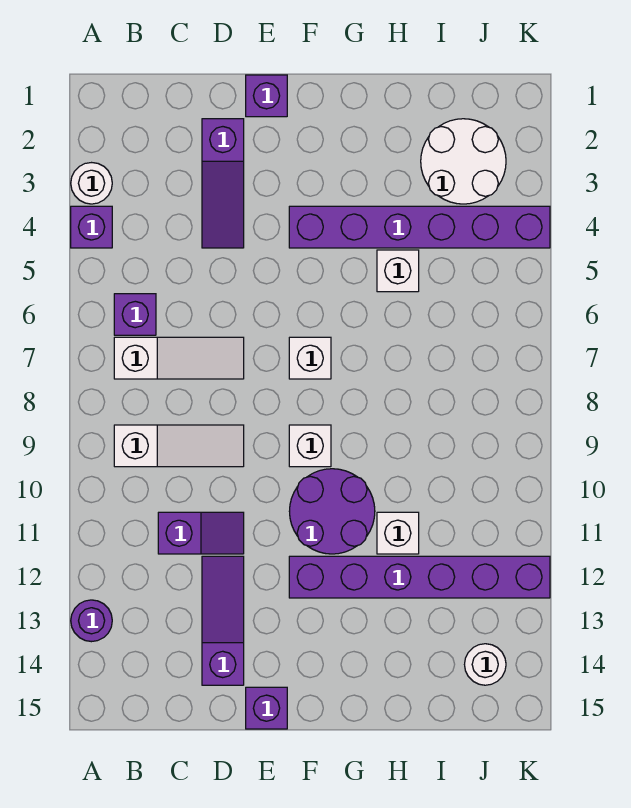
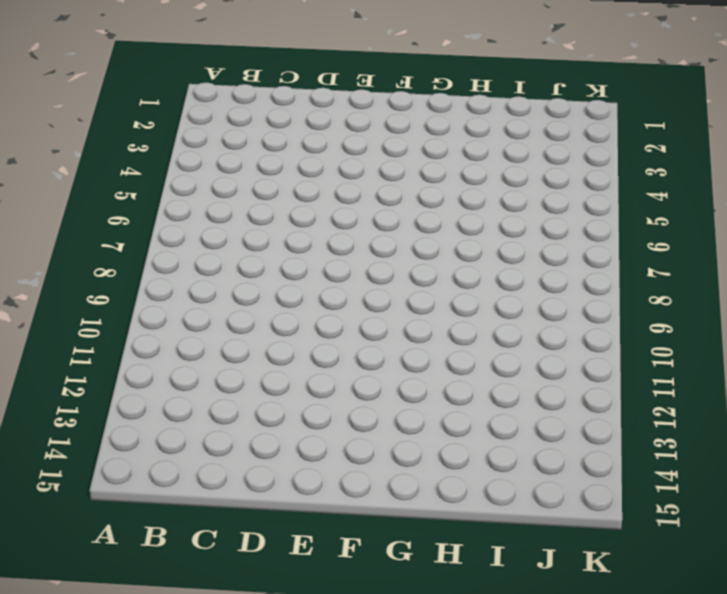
none -> white 1x1 round brick [71,163,112,204]
none -> purple 1x1 brick [71,206,112,248]
none -> purple 1x1 round brick [71,600,112,642]

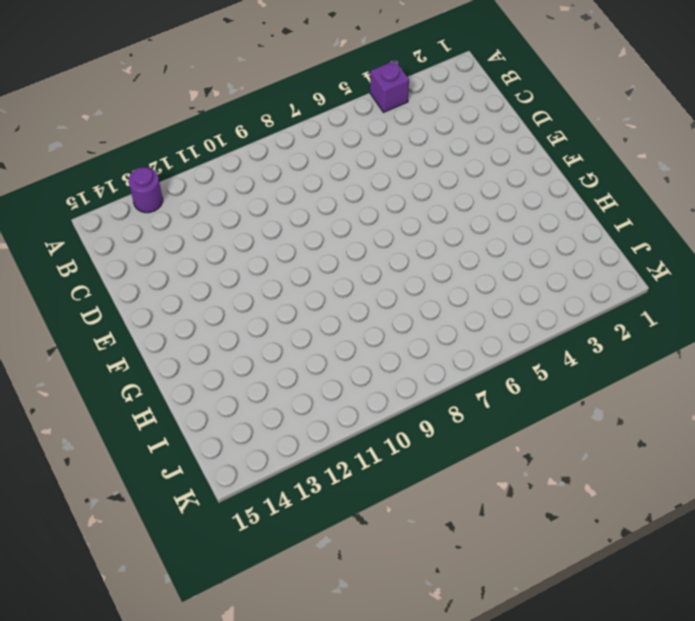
none -> white 1x1 round brick [71,163,112,204]
none -> purple 1x1 brick [114,294,156,335]
none -> white 1x3 slope [114,337,244,379]

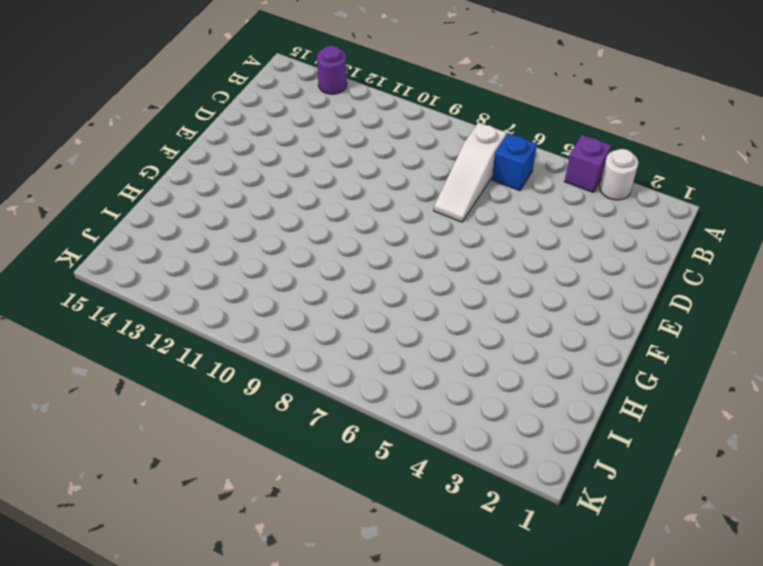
blue 1x1 brick [492,133,537,191] -> purple 1x1 brick [114,294,156,335]
none -> white 1x3 slope [114,425,244,467]
none -> purple 1x2 slope [158,512,244,554]
none -> purple 1x3 slope [202,119,244,248]

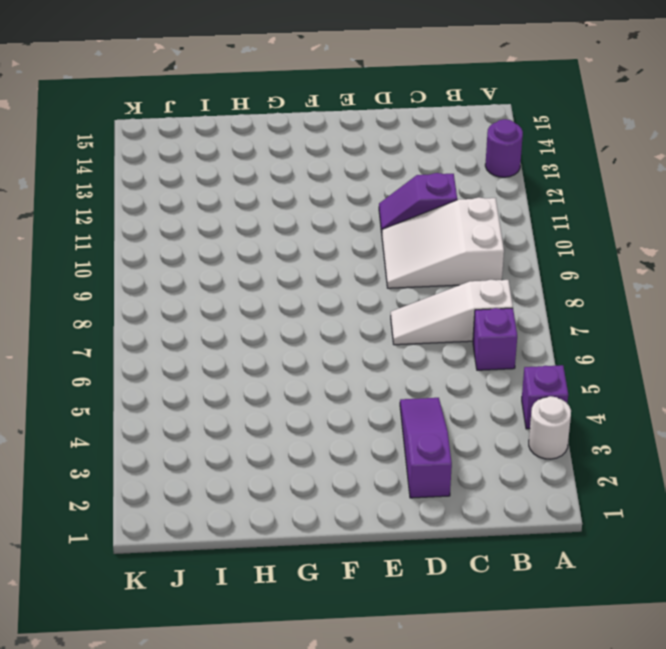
white 2x3 slope [382,197,504,288] -> white 1x3 slope [114,425,244,467]
none -> purple 1x3 slope [202,556,244,685]
none -> purple 1x1 brick [246,75,287,117]
none -> purple 1x1 brick [246,687,287,729]

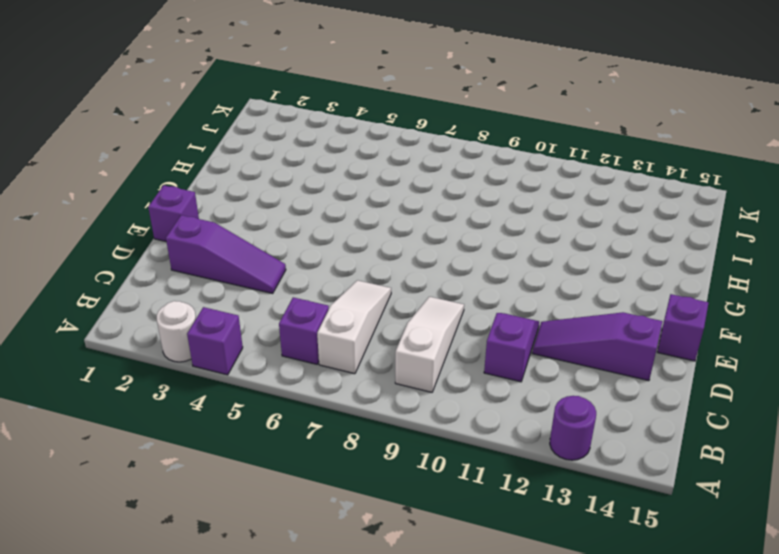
none -> purple 1x6 brick [289,206,550,248]
none -> white 1x1 brick [289,337,331,379]
none -> white 1x1 brick [289,425,331,467]

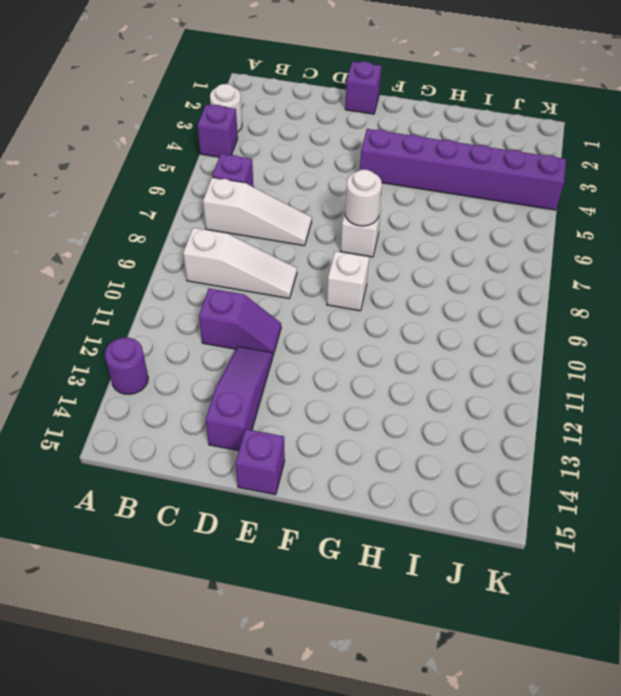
white 1x1 round brick [345,170,382,226] -> white 1x1 round brick moved to [465,644,506,685]
none -> purple 1x3 slope [202,119,244,248]
none -> purple 2x2 round brick [289,469,375,554]
none -> purple 1x6 brick [289,556,550,598]

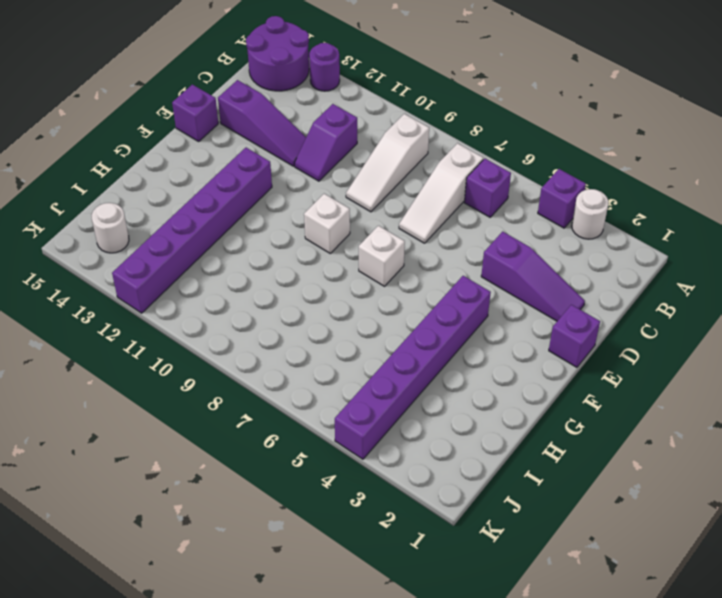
purple 2x2 round brick [246,16,309,91] -> purple 2x2 round brick moved to [289,469,375,554]
purple 1x3 slope [481,232,585,321] -> purple 1x3 slope turned to [202,119,244,248]
none -> white 1x1 brick [377,250,419,292]
none -> white 1x1 brick [377,512,419,554]
none -> white 2x2 round brick [421,119,506,204]

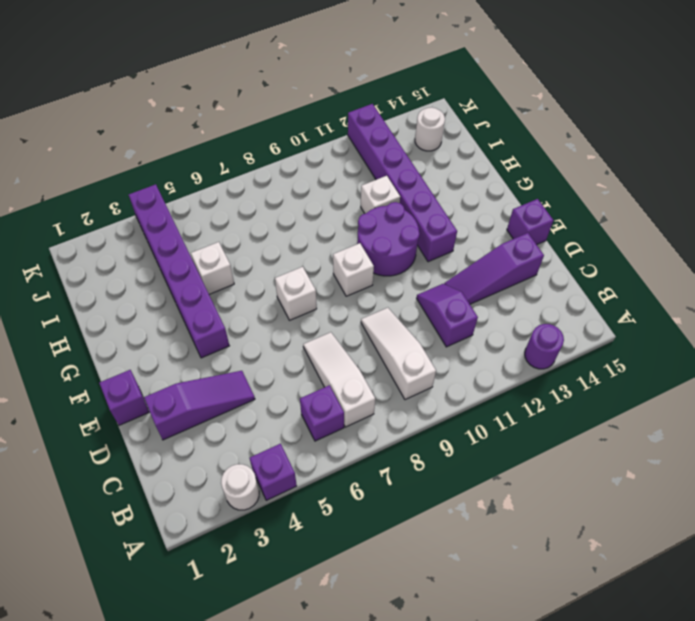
none -> white 2x2 round brick [421,119,506,204]

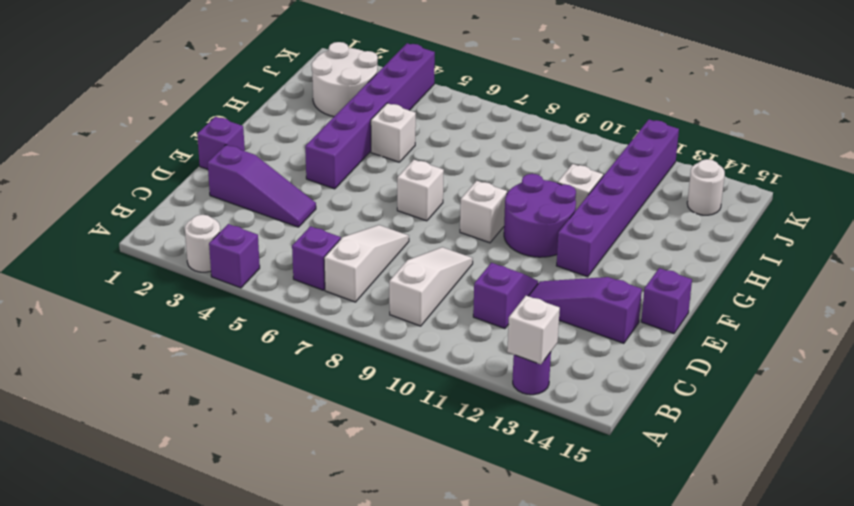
white 1x1 brick [507,296,560,364] -> none

